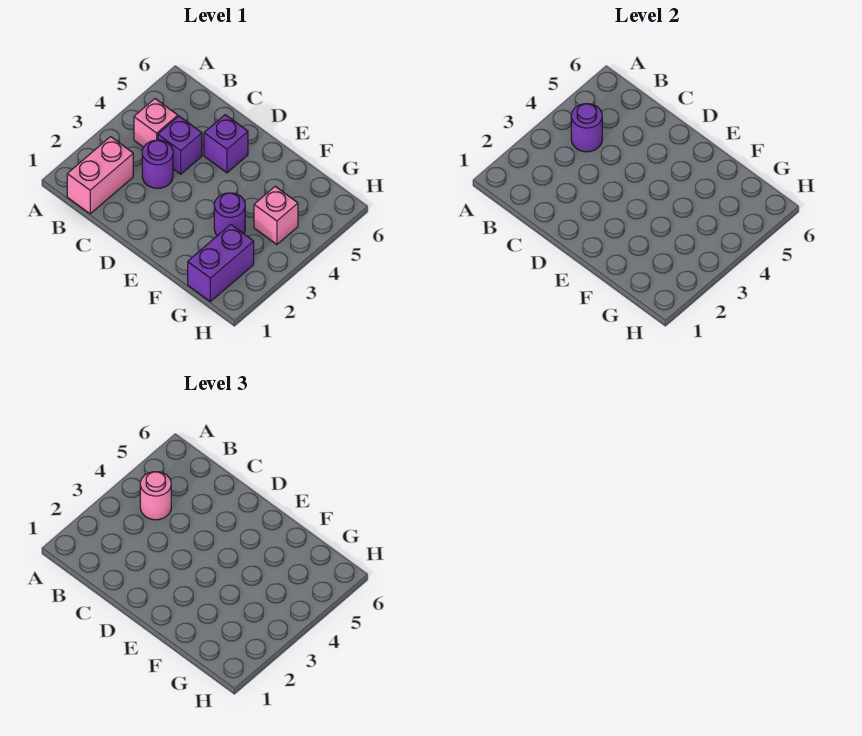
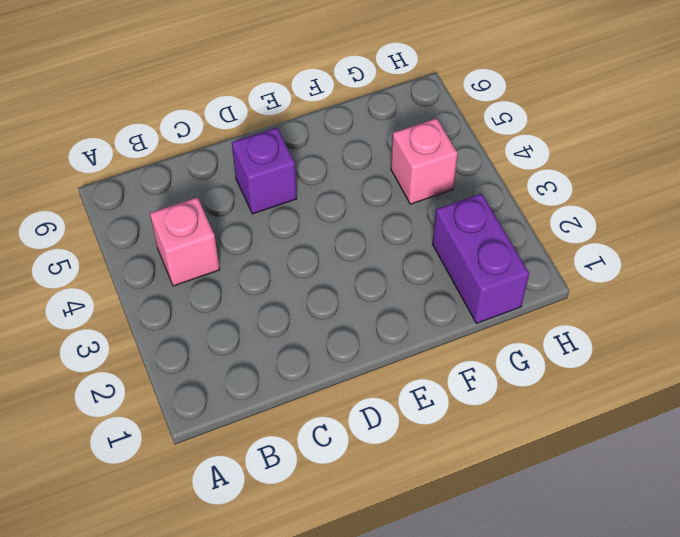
none -> pink 1x2 brick [67,137,133,214]
none -> purple 1x1 round brick [142,140,173,188]

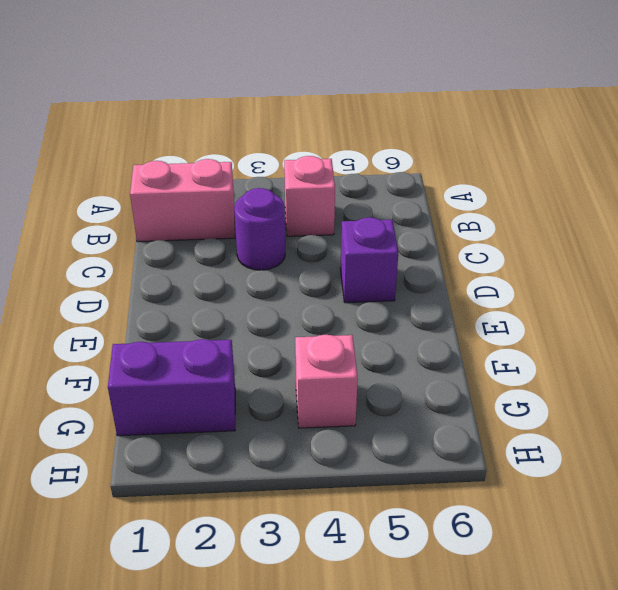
none -> purple 1x1 brick [158,116,202,174]
none -> purple 1x1 round brick [214,193,245,236]

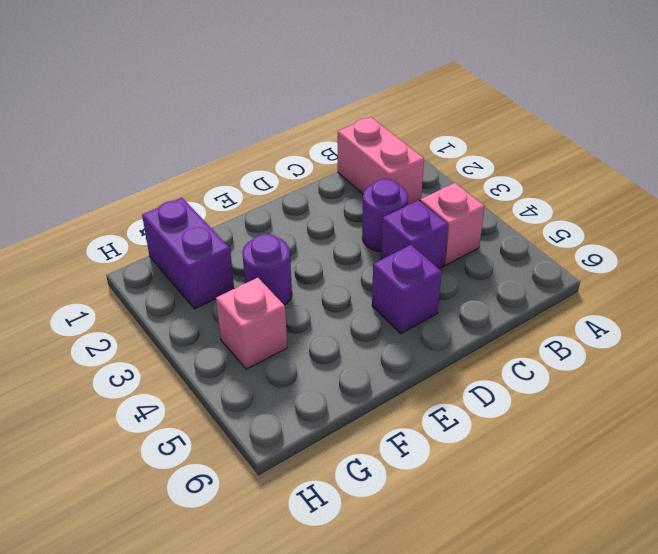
none -> purple 1x1 round brick [571,104,602,152]
none -> pink 1x1 round brick [140,472,171,520]

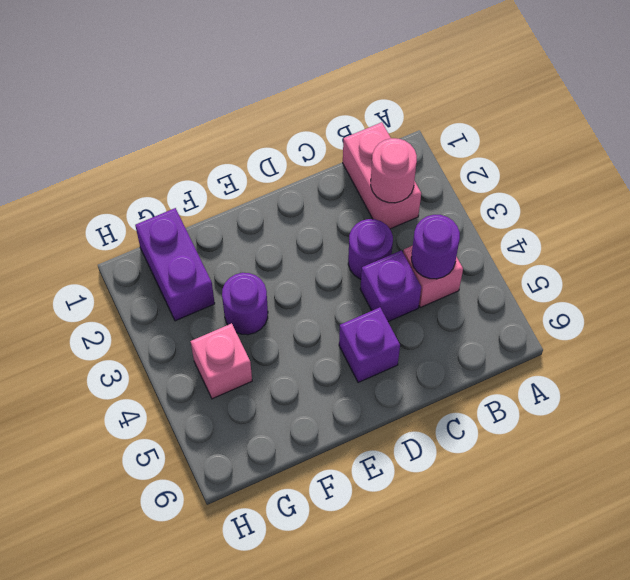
pink 1x1 round brick [371,138,417,203] -> pink 1x1 round brick moved to [140,472,171,520]

